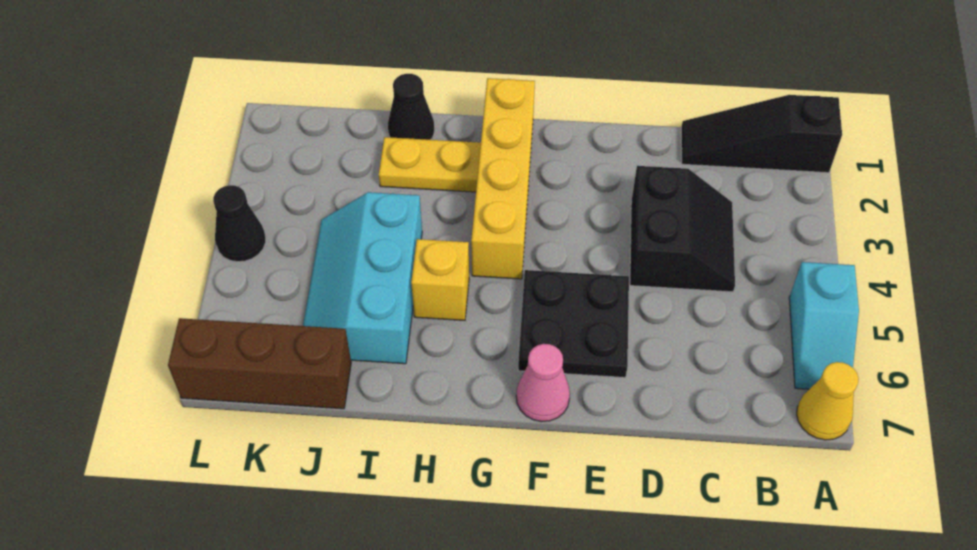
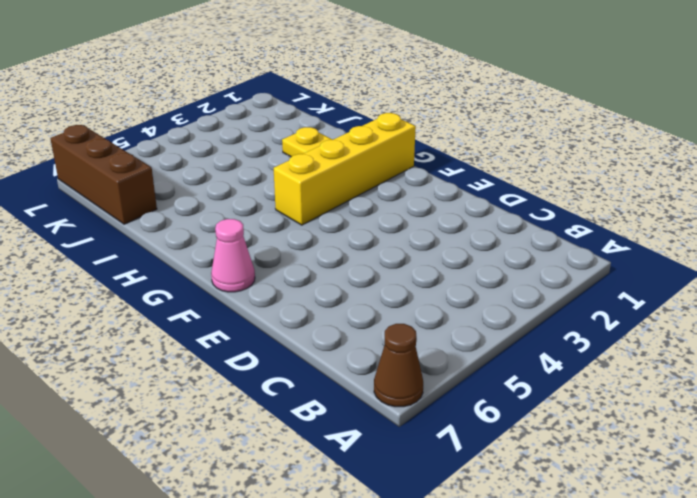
brown 1x1 cone [374,324,423,407] -> yellow 1x1 cone [797,362,859,440]
none -> black 1x3 slope [681,95,842,173]
none -> cyan 1x2 slope [789,262,859,389]
none -> black 2x2 slope [630,166,735,292]

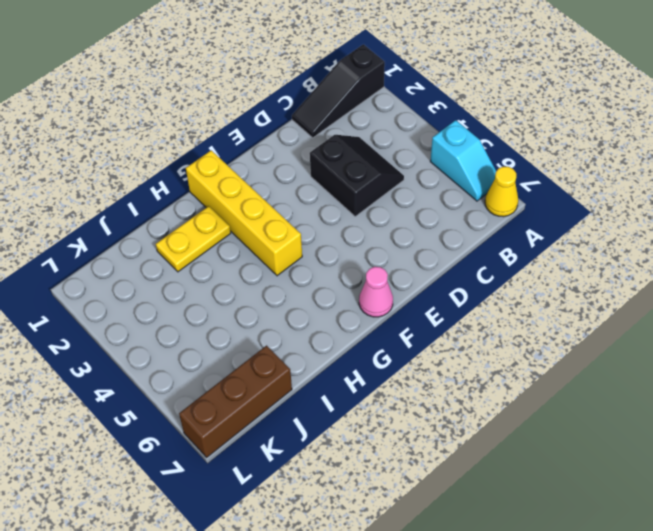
none -> black 2x2 plate [518,270,629,378]
none -> yellow 1x1 brick [411,239,469,320]
none -> black 1x1 cone [388,74,434,140]

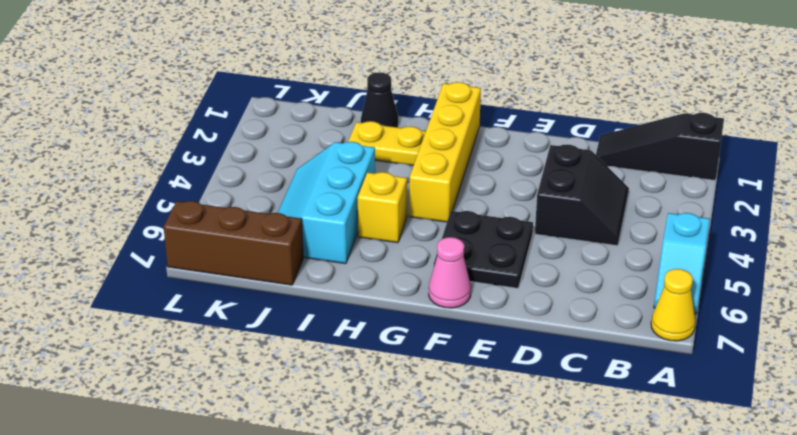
none -> black 1x1 cone [213,185,266,262]

